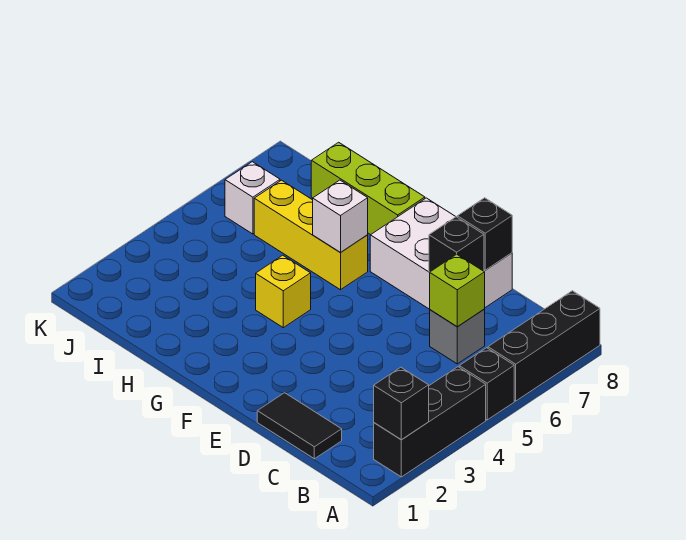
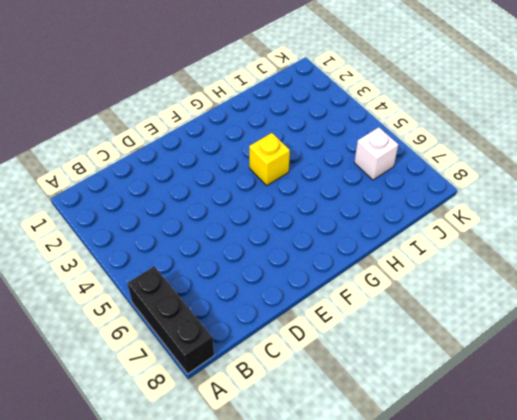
none -> black 1x3 brick [374,367,486,477]
none -> black 1x1 brick [459,348,514,420]
none -> black 1x2 tile [257,393,342,459]

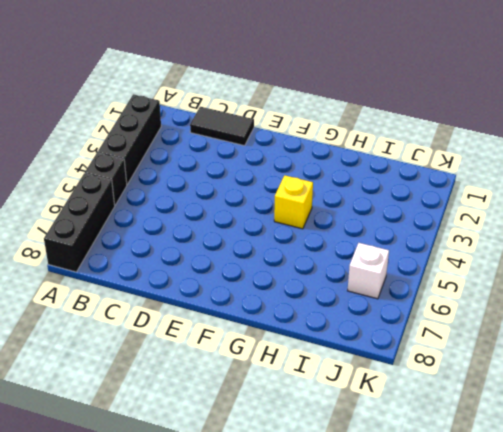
none -> grey 1x1 brick [430,309,485,364]
none -> white 2x3 brick [370,198,512,309]
none -> yellow 1x3 brick [254,180,368,290]

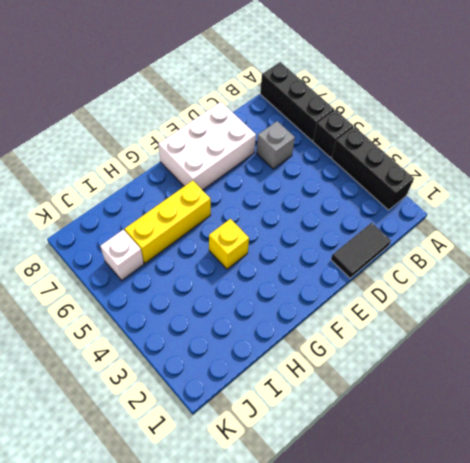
none -> lime 1x3 brick [311,142,425,235]
none -> black 1x1 brick [374,367,429,440]
none -> lime 1x1 brick [430,254,485,327]

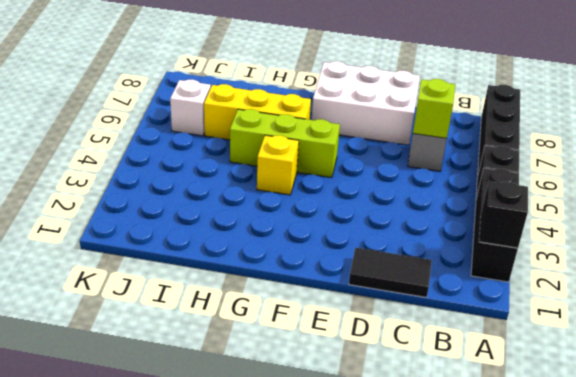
lime 1x3 brick [230,109,340,178] -> lime 1x3 brick moved to [311,142,425,235]
none -> black 1x1 brick [429,217,484,272]
none -> black 1x1 brick [457,198,512,270]
none -> white 1x1 brick [313,180,368,253]

